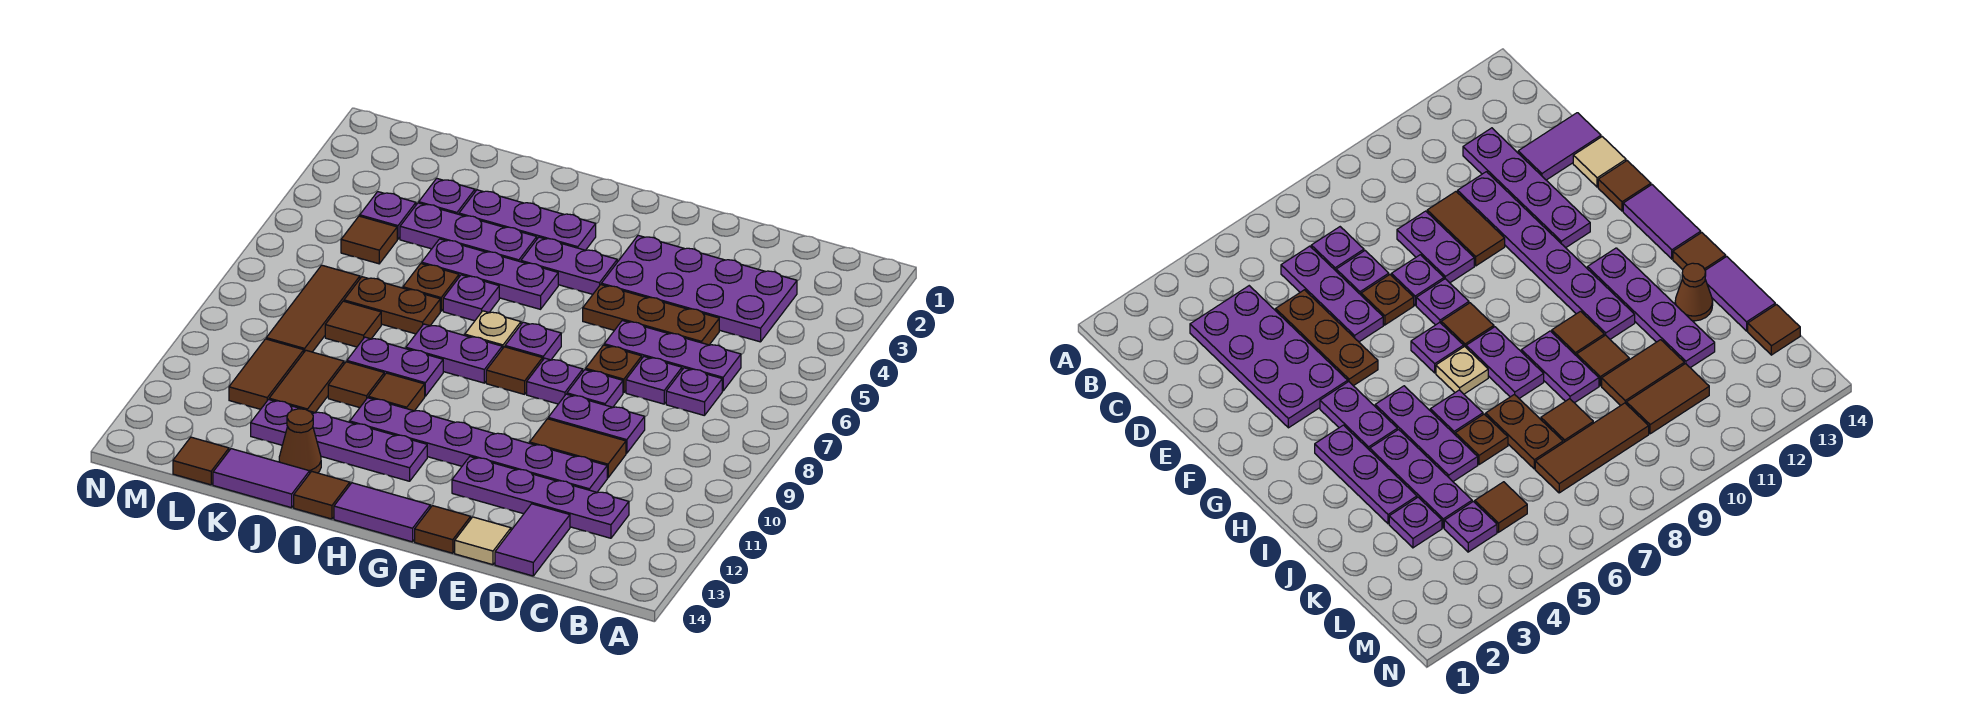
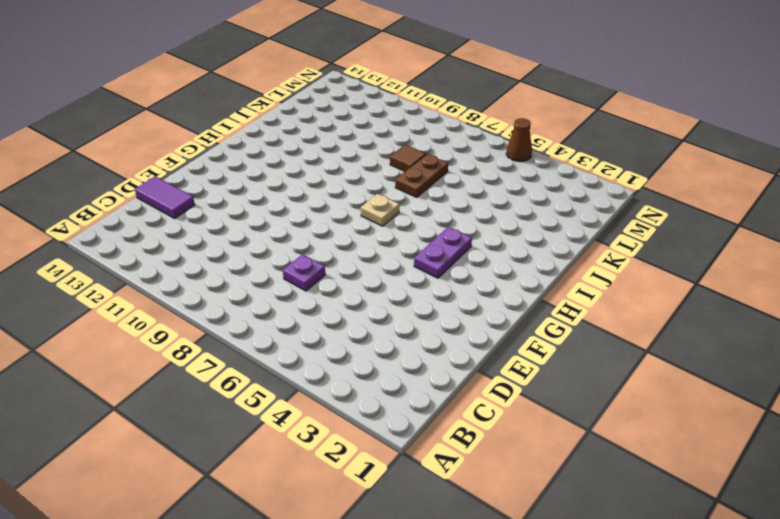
brown 1x1 cone [506,118,532,161] -> brown 1x1 cone moved to [279,409,321,473]
none -> purple 2x4 plate [601,235,797,342]
none -> purple 1x3 plate [604,321,741,391]
none -> purple 1x1 plate [666,368,722,416]
none -> purple 1x4 plate [452,457,629,538]

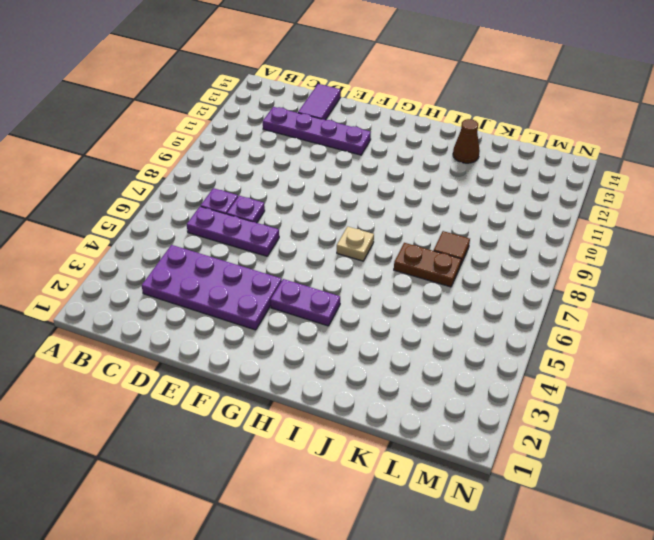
none -> brown 1x3 plate [583,285,719,345]
none -> purple 1x2 plate [548,394,645,453]
none -> brown 1x2 tile [530,419,626,478]
none -> purple 1x6 plate [350,398,607,492]

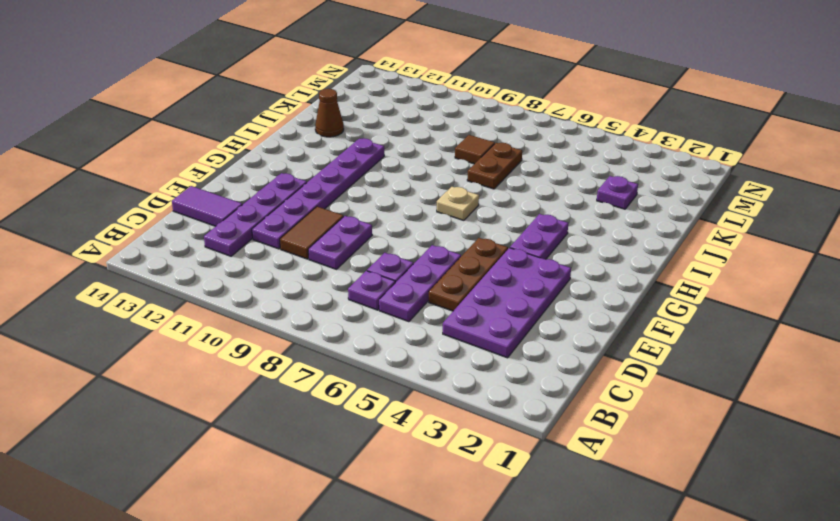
none -> brown 1x1 plate [586,345,642,393]
none -> purple 1x1 plate [567,370,623,407]
none -> tan 1x1 tile [455,517,511,565]
none -> purple 1x1 plate [527,358,583,404]

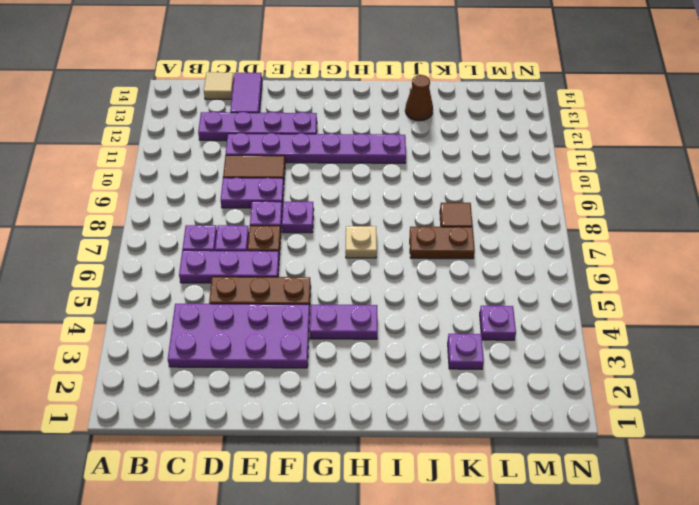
tan 1x1 tile [204,72,234,99] -> tan 1x1 tile moved to [455,517,511,565]
none -> brown 1x1 tile [415,506,471,553]
none -> purple 1x1 plate [505,322,561,360]
none -> brown 1x1 tile [486,347,543,394]
none -> purple 1x2 tile [334,483,430,542]

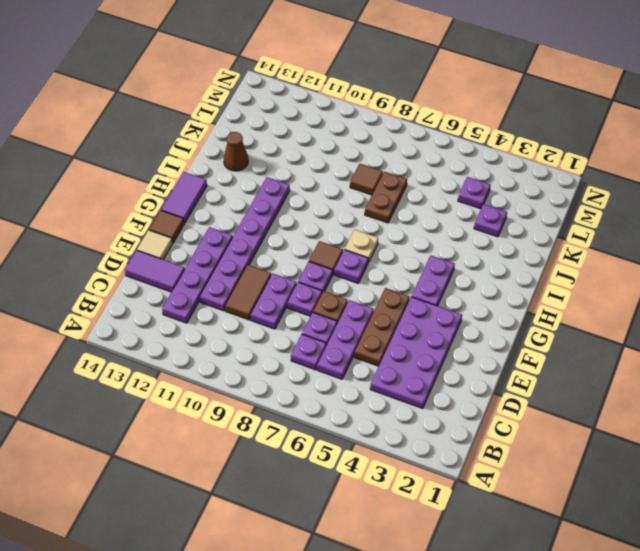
none -> purple 1x3 plate [459,190,596,250]
none -> purple 1x3 plate [422,239,558,309]
none -> purple 1x2 plate [406,324,502,383]
none -> purple 1x4 plate [251,400,427,481]

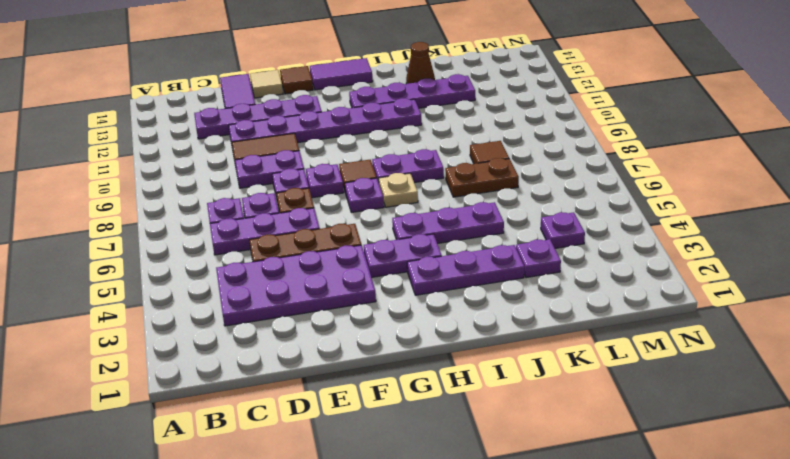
none -> purple 1x3 plate [400,203,537,262]
none -> purple 1x1 plate [443,275,499,321]
none -> purple 1x2 plate [347,337,443,396]
none -> brown 1x1 tile [368,373,425,411]

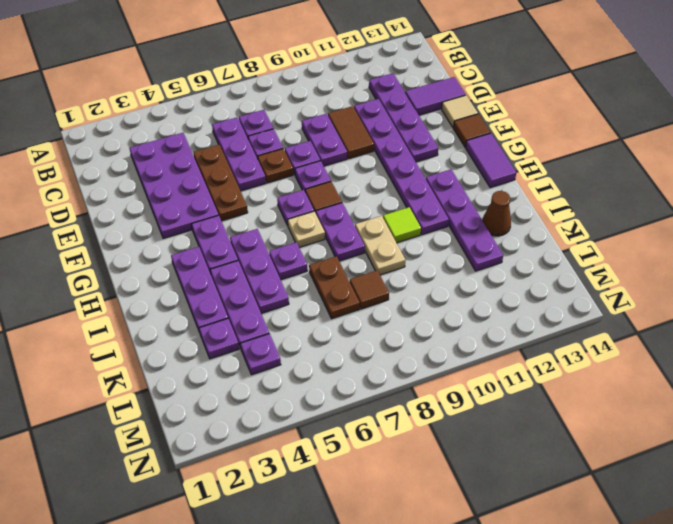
tan 1x2 plate [355,216,405,275] -> purple 1x2 plate [347,337,443,396]
lime 1x1 tile [383,207,421,243] -> brown 1x1 tile [368,373,425,411]
none -> brown 1x1 tile [294,471,350,519]
none -> brown 1x1 plate [403,264,459,311]
none -> brown 1x1 tile [328,362,384,408]
none -> purple 1x2 tile [213,449,310,508]

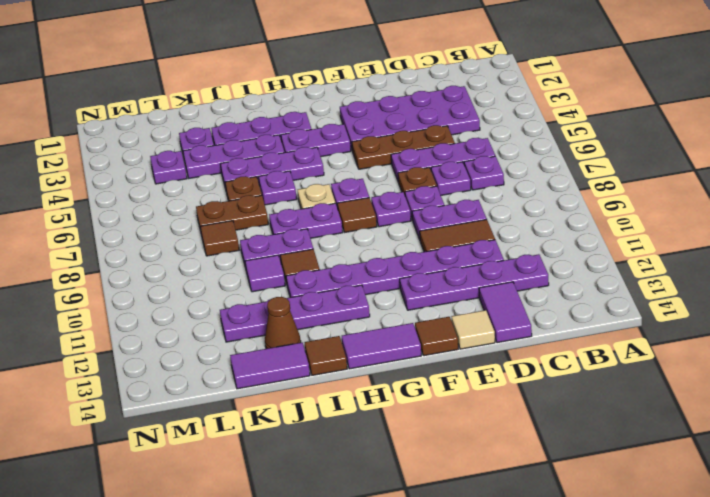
purple 1x1 tile [245,255,285,292] -> brown 1x1 tile [328,362,384,408]
none -> brown 1x2 tile [269,350,344,412]
none -> brown 1x1 tile [341,216,397,264]
none -> brown 1x3 tile [266,265,360,352]
none -> brown 1x2 tile [229,339,304,409]

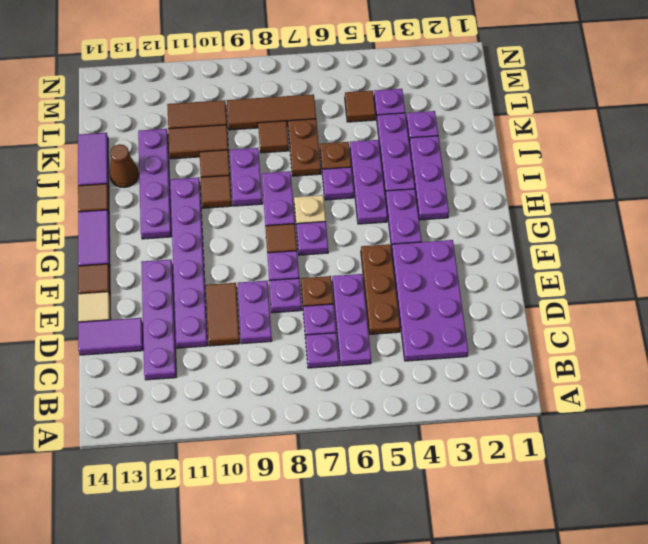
none -> brown 1x1 tile [173,437,229,485]

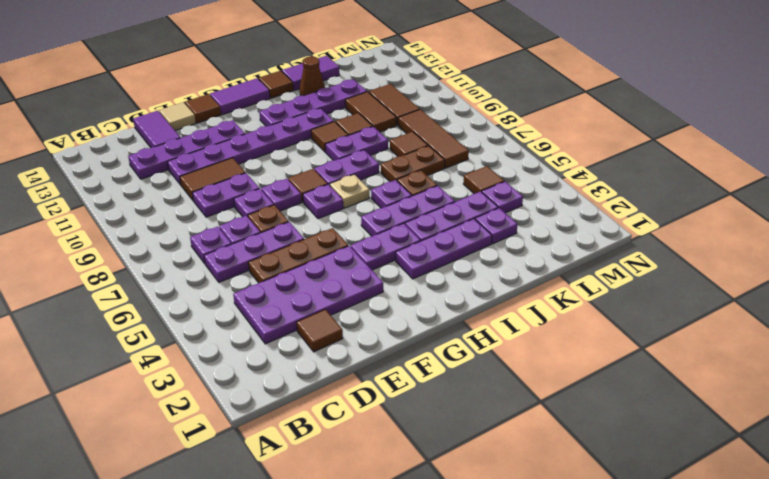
brown 1x1 tile [296,309,343,352] -> brown 1x1 tile moved to [173,437,229,485]

